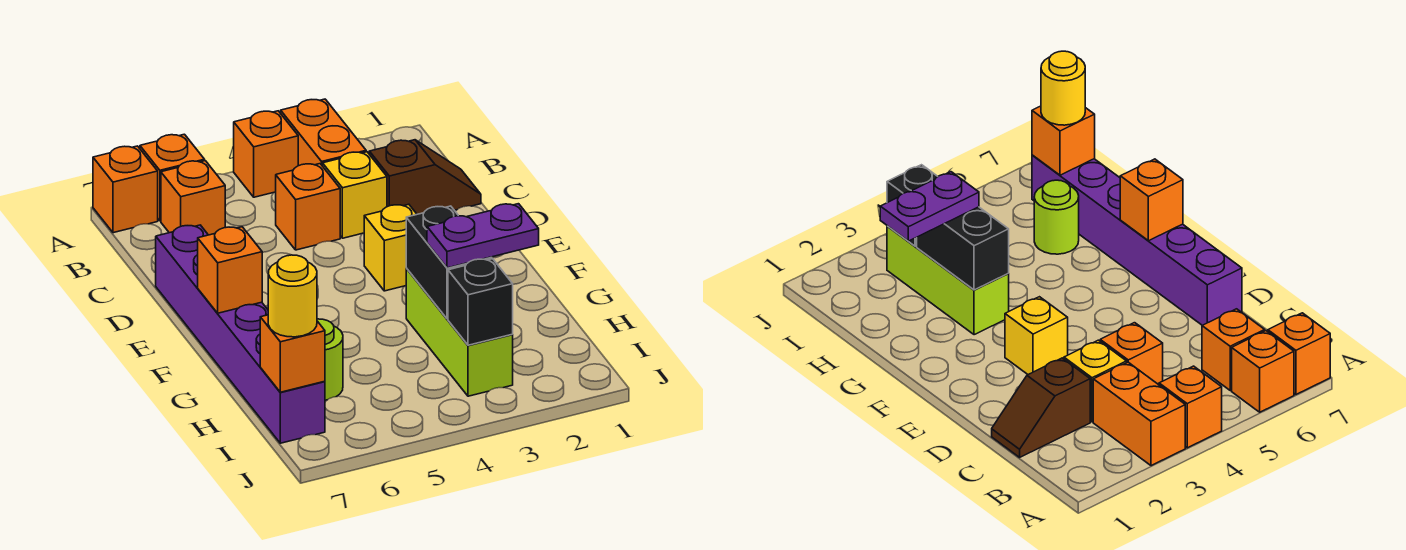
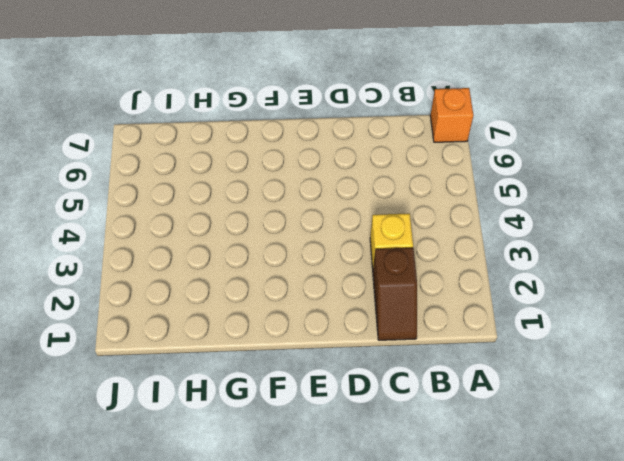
none -> orange 1x2 brick [281,99,366,166]
none -> orange 1x1 brick [234,111,298,197]
none -> orange 1x1 brick [140,134,205,221]

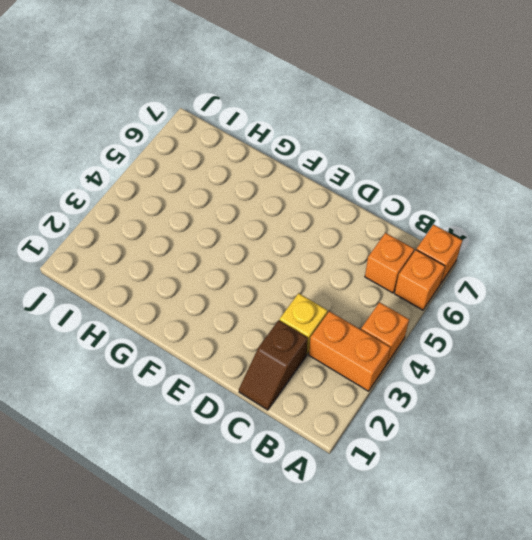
none -> orange 1x1 brick [276,164,340,250]
none -> purple 1x6 brick [156,225,325,443]
none -> yellow 1x1 brick [364,204,417,291]

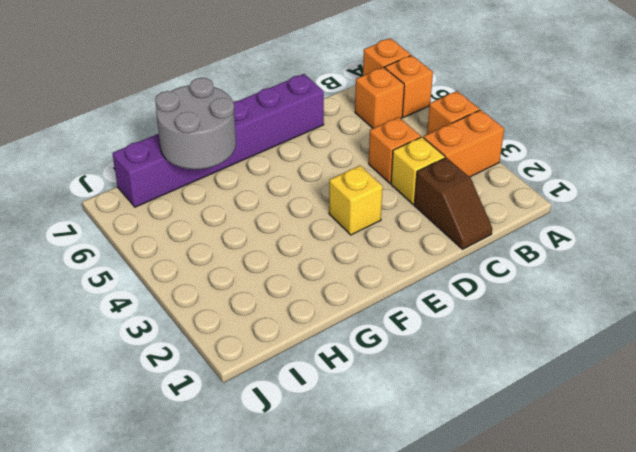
grey 2x2 round brick [155,78,236,169] -> none
none -> lime 1x3 brick [406,268,513,396]
none -> lime 1x1 round brick [317,319,343,400]
none -> orange 1x1 brick [198,227,262,313]

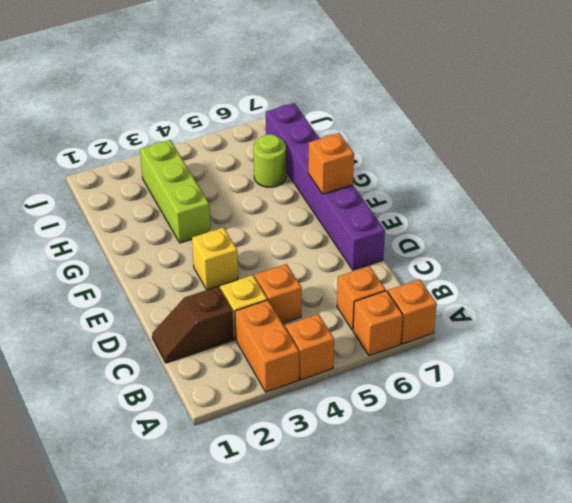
none -> black 1x2 brick [406,206,492,319]
none -> black 1x1 brick [448,259,513,345]
none -> orange 1x1 brick [260,315,325,392]

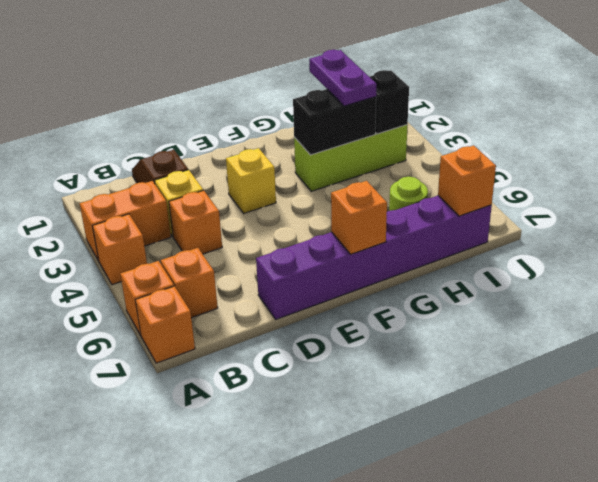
none -> yellow 1x1 round brick [268,255,317,337]

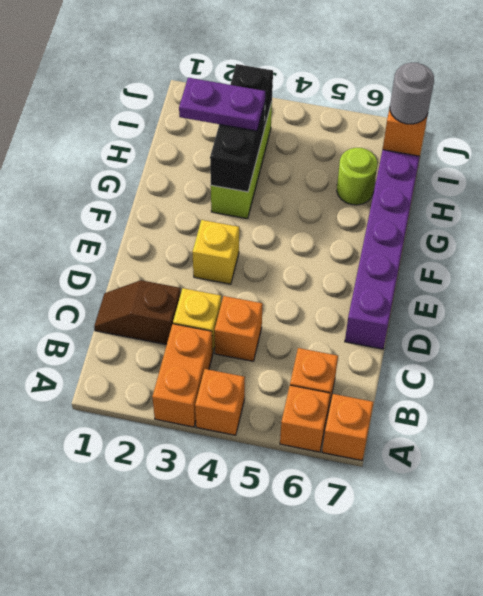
grey 1x1 round brick [390,63,434,124] -> yellow 1x1 round brick [268,255,317,337]
none -> orange 1x1 brick [198,227,262,313]

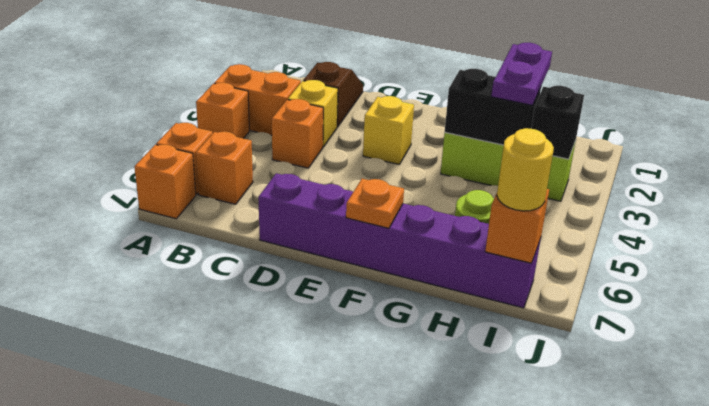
orange 1x1 plate [346,179,404,228] -> orange 1x1 brick [198,227,262,313]

